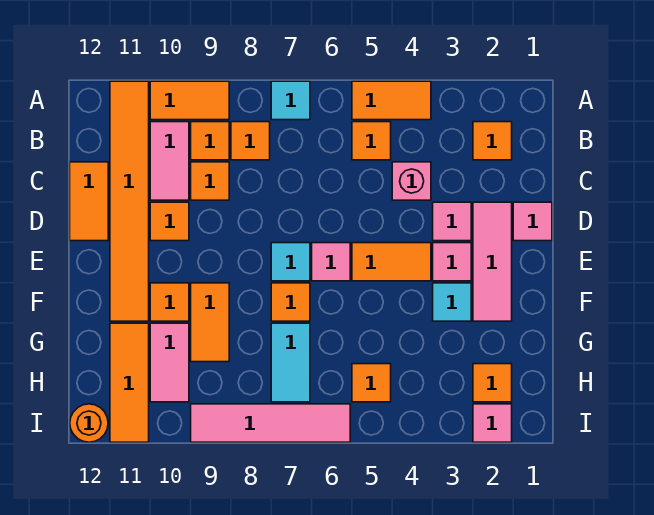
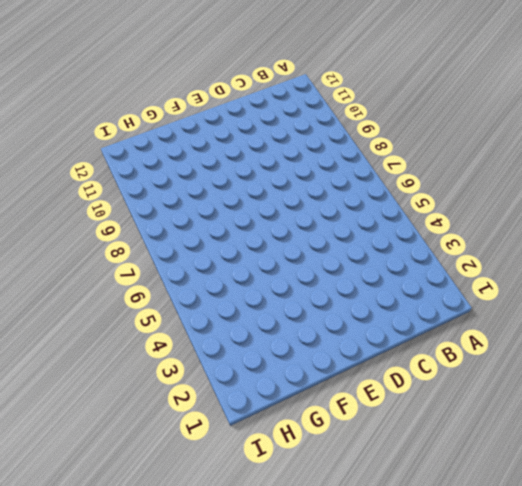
none -> orange 1x2 tile [352,81,431,120]
none -> cyan 1x1 tile [271,81,310,120]
none -> orange 1x2 tile [150,81,229,120]
none -> orange 1x6 tile [110,81,149,321]

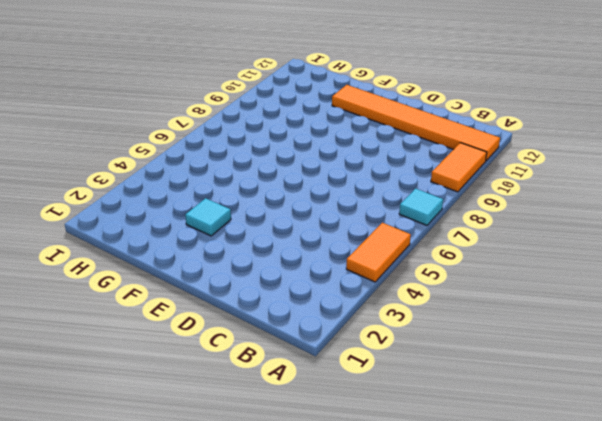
none -> orange 1x1 tile [473,122,512,160]
none -> orange 1x1 tile [352,122,391,160]
none -> orange 1x1 tile [231,122,270,160]
none -> orange 1x1 tile [191,122,229,160]

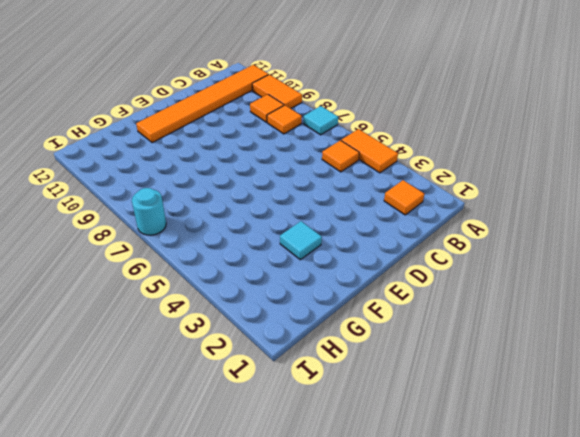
cyan 1x1 round brick [132,188,166,235] -> pink 1x4 tile [191,404,350,442]
none -> pink 1x2 tile [150,122,189,200]
none -> pink 1x1 brick [392,162,431,200]
none -> orange 1x1 tile [191,162,229,200]
none -> orange 1x2 tile [70,162,108,241]

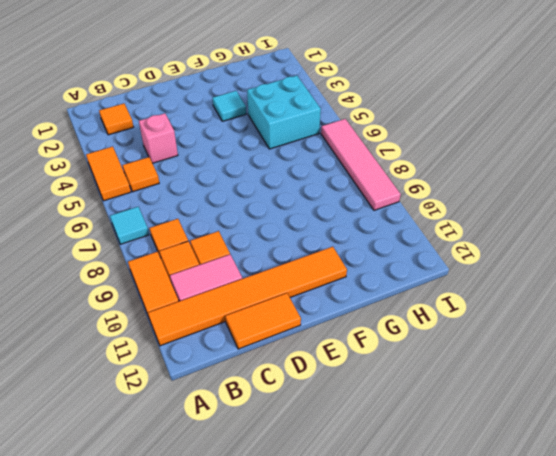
cyan 2x2 brick [247,76,321,149] -> orange 1x1 tile [352,364,391,402]
none -> pink 1x1 tile [513,202,552,241]
none -> pink 1x3 tile [473,202,512,321]
none -> pink 1x1 tile [433,202,471,241]
none -> orange 1x1 tile [150,202,189,241]

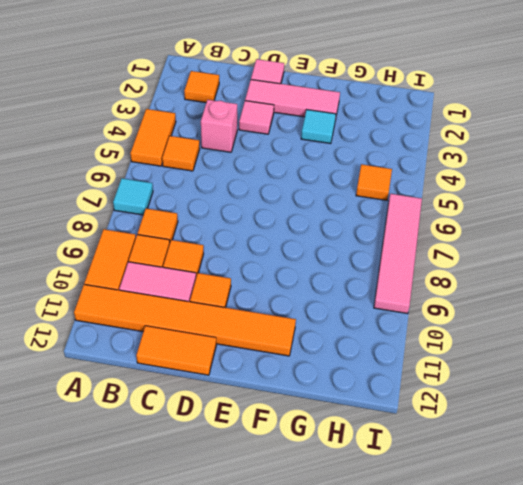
none -> pink 1x1 tile [433,243,471,281]
none -> orange 1x2 tile [352,243,431,281]
none -> pink 1x1 tile [312,243,350,281]
none -> cyan 1x1 tile [271,243,310,281]

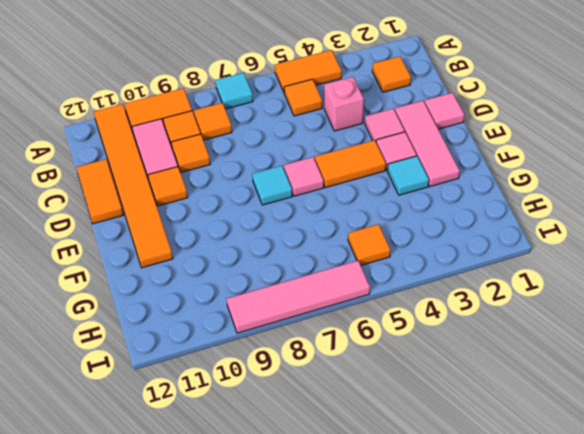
none -> orange 1x1 tile [271,283,310,321]
none -> orange 1x2 tile [191,283,229,362]
none -> orange 1x1 tile [150,283,189,321]
none -> cyan 1x2 tile [271,323,310,402]

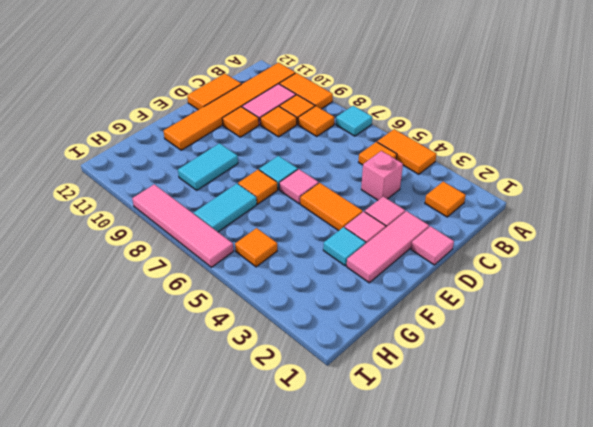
cyan 1x2 tile [178,143,238,190] -> orange 1x2 tile [191,283,229,362]
none -> orange 1x1 tile [150,283,189,321]
none -> pink 1x2 tile [150,323,189,402]
none -> orange 1x3 tile [110,323,149,442]
none -> orange 1x1 tile [473,364,512,402]

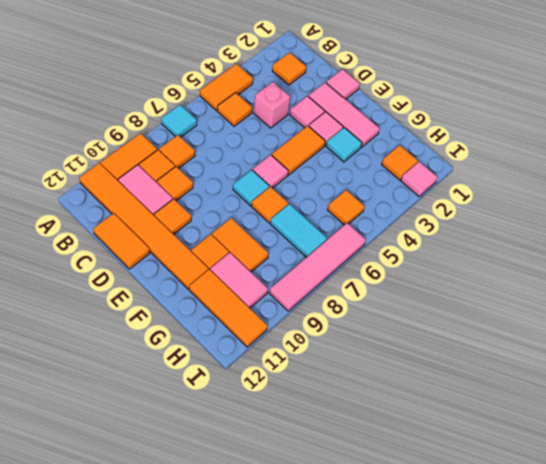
none -> orange 1x1 round brick [70,404,108,442]

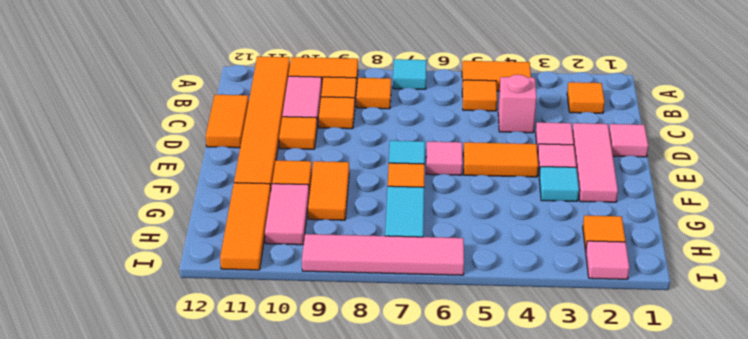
none -> orange 1x1 tile [352,364,391,402]
none -> orange 1x1 round brick [70,404,108,442]

